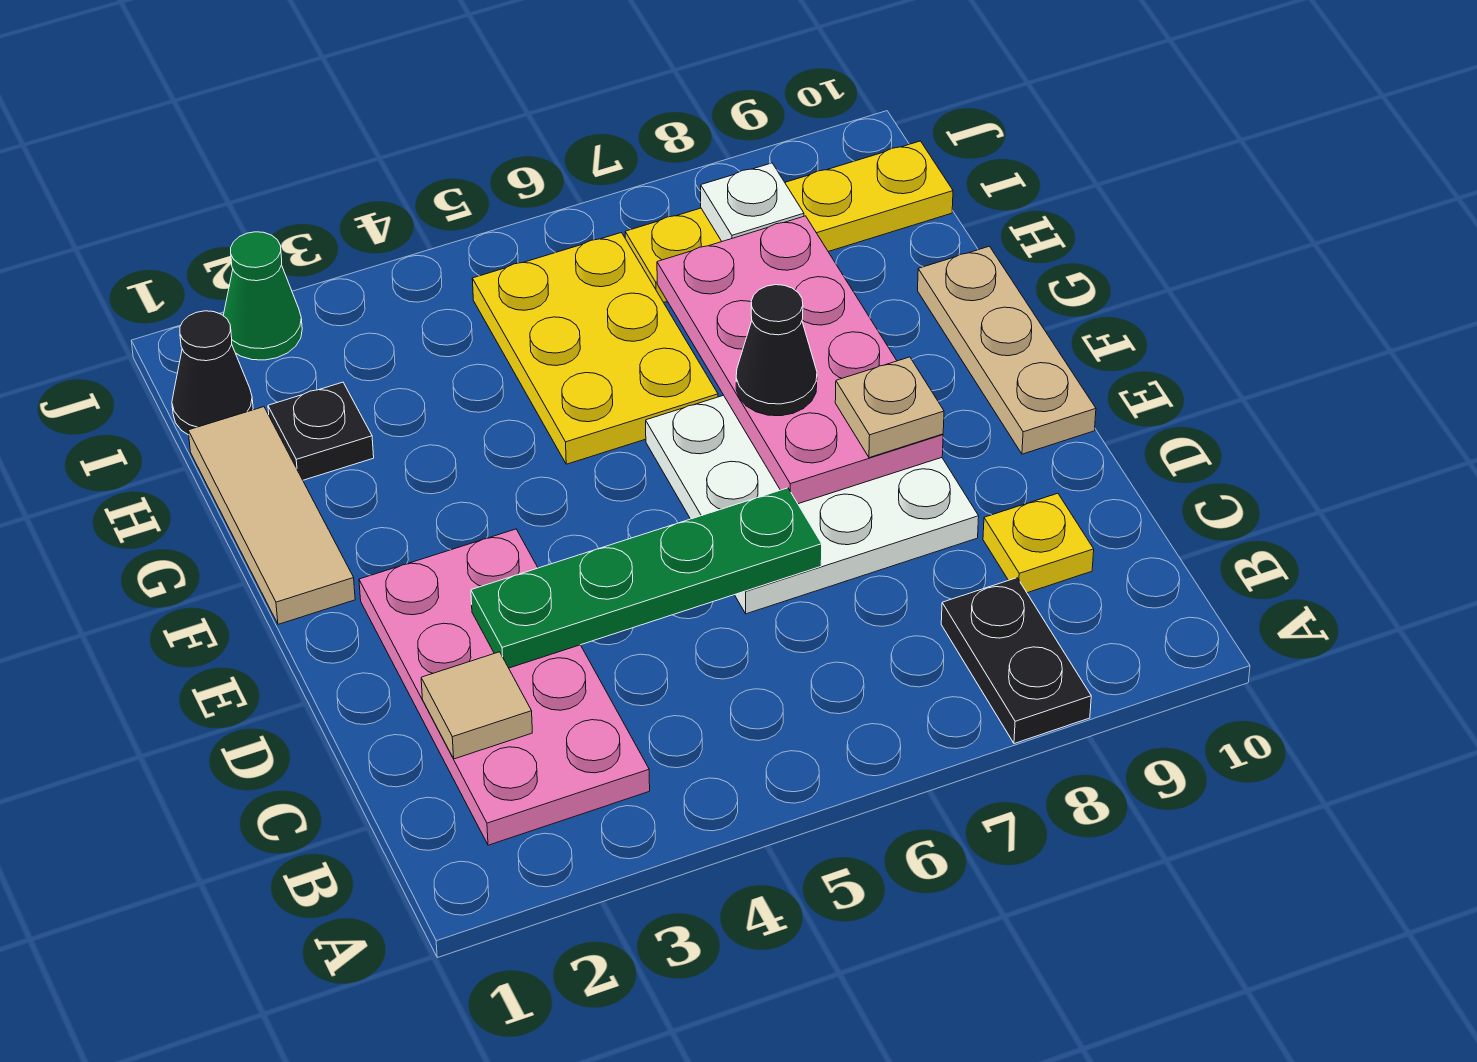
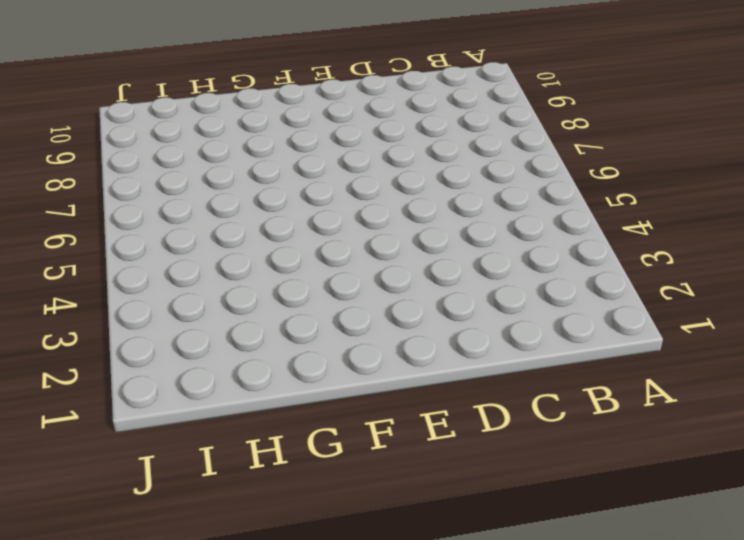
none -> black 1x2 plate [941,578,1091,744]
none -> pink 2x4 plate [359,529,650,845]
none -> yellow 1x1 plate [983,493,1094,593]

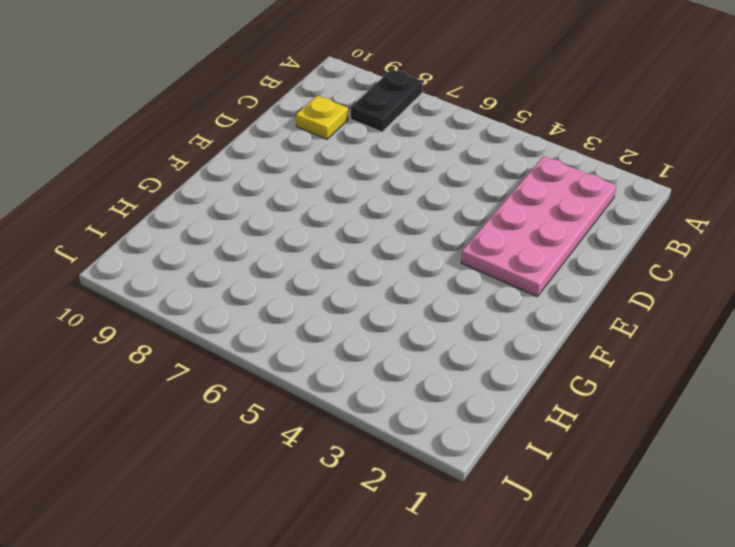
none -> white 3x3 plate [646,395,979,614]
none -> tan 1x3 plate [918,246,1096,454]
none -> tan 1x3 tile [188,407,355,624]

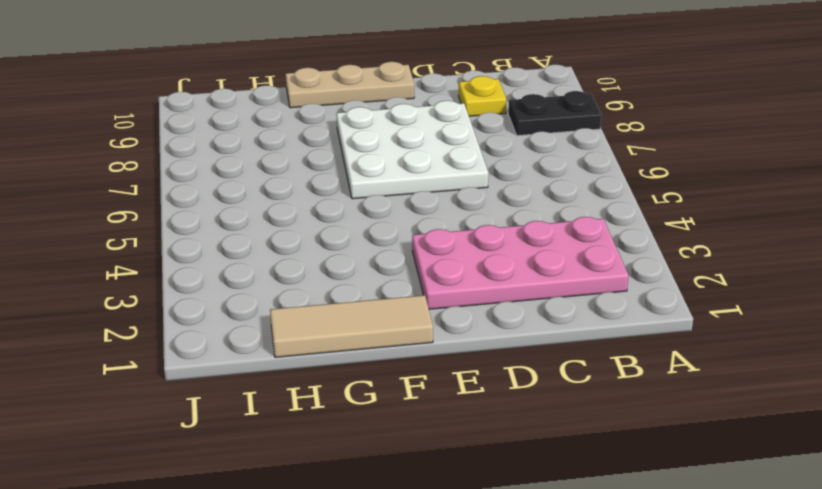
none -> yellow 2x3 plate [472,233,718,464]
none -> black 1x1 plate [268,382,374,480]
none -> black 1x1 cone [172,311,253,435]

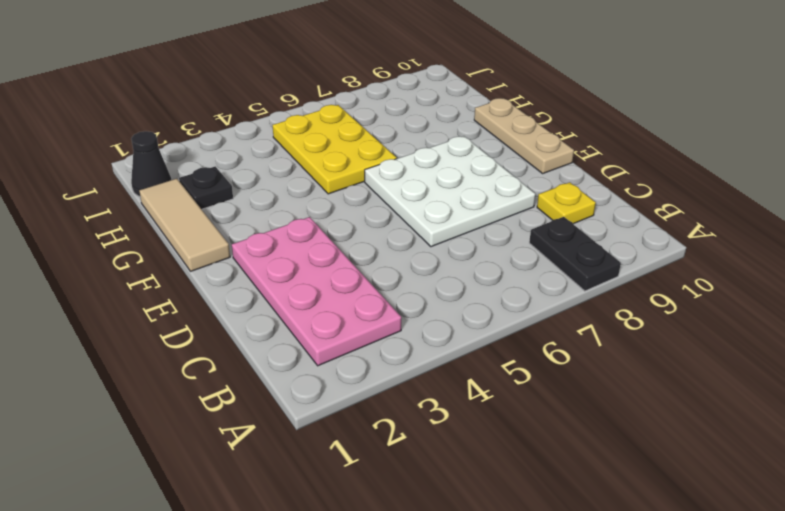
none -> yellow 1x4 plate [625,141,953,303]
none -> green 1x1 cone [223,232,302,360]
none -> tan 1x1 tile [421,652,532,759]

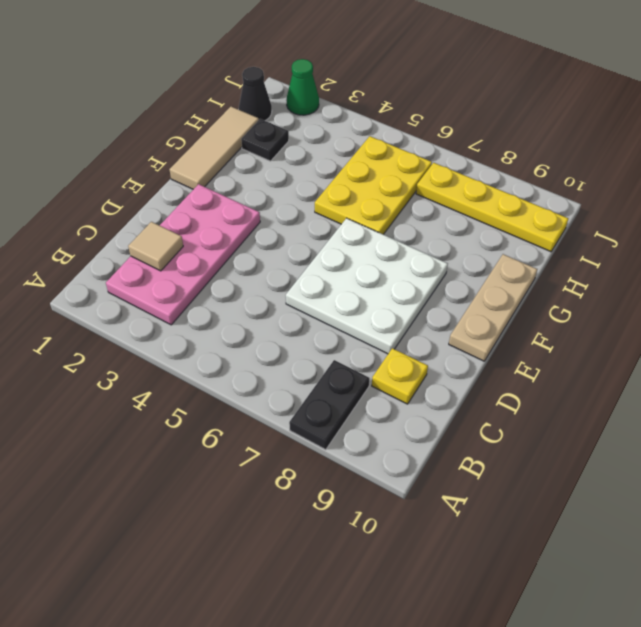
none -> green 1x4 plate [471,488,822,668]
none -> pink 2x4 plate [657,216,943,504]
none -> white 1x1 plate [701,163,804,241]

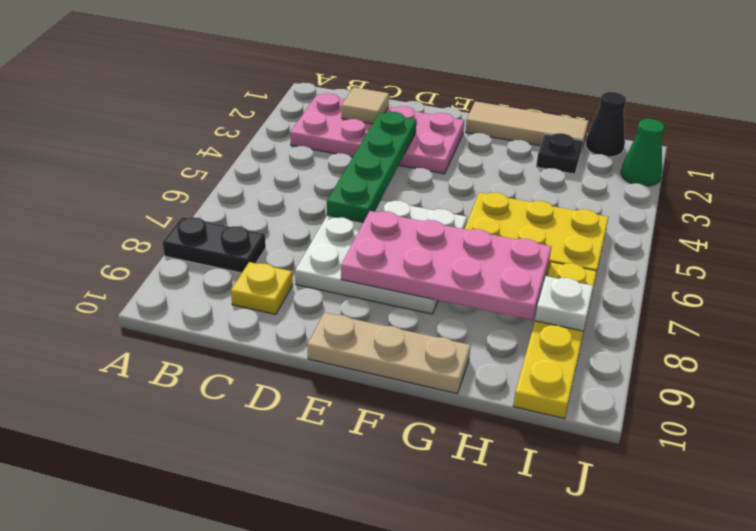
none -> tan 1x1 plate [835,357,944,458]
none -> black 1x1 cone [736,285,817,416]

